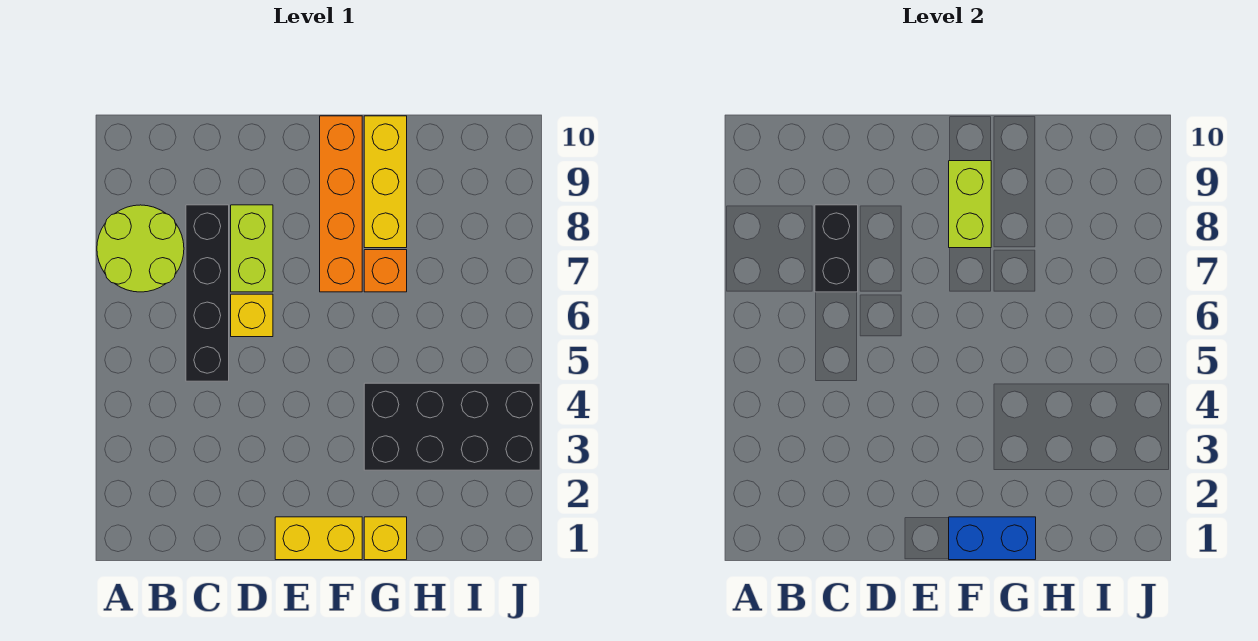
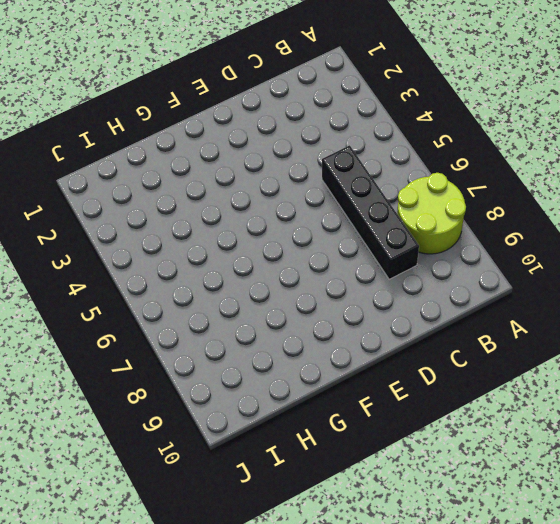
none -> yellow 1x1 brick [231,294,273,337]
none -> lime 1x2 brick [231,205,273,292]
none -> yellow 1x2 brick [275,517,362,560]

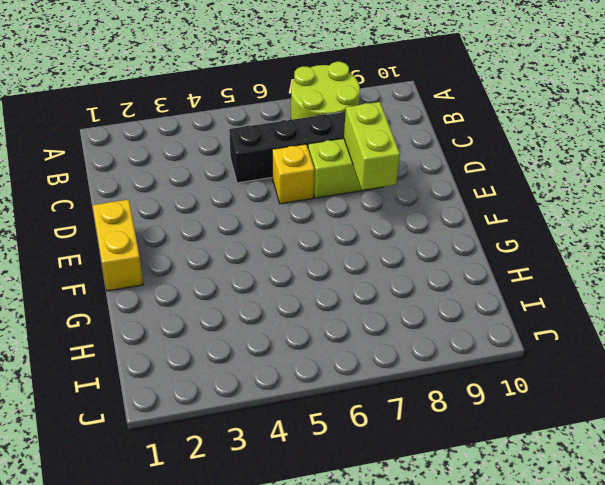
lime 1x2 brick [344,102,400,190] -> lime 1x2 brick turned to [949,161,991,248]
none -> orange 1x4 brick [320,116,362,292]
none -> yellow 1x1 brick [364,517,407,560]
none -> black 2x4 brick [364,383,540,470]

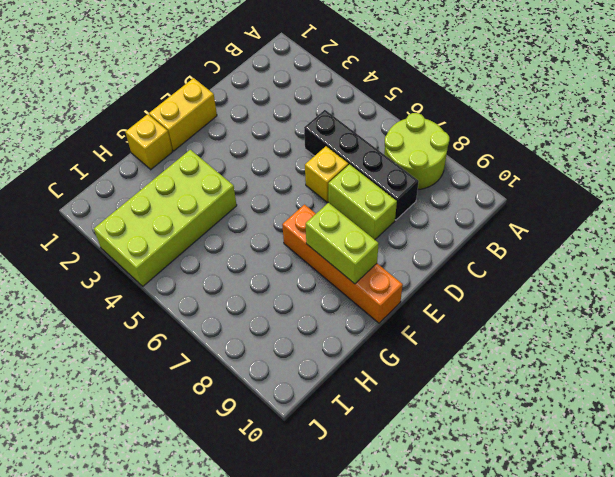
lime 2x4 brick [94,150,237,286] -> black 2x4 brick [364,383,540,470]
none -> orange 1x1 brick [364,250,407,292]
none -> yellow 1x3 brick [364,116,407,248]
none -> black 1x2 brick [815,205,858,292]

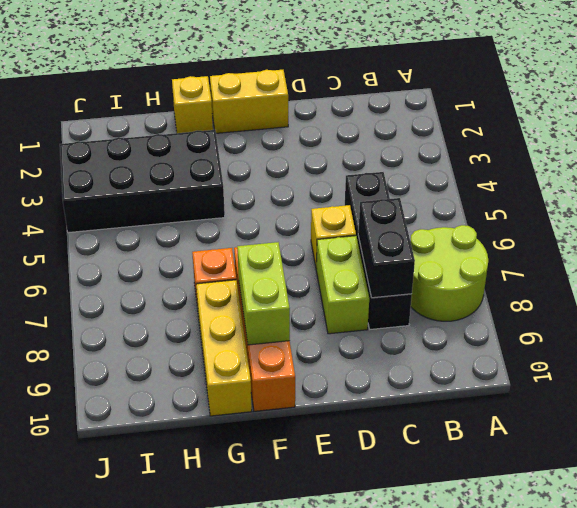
none -> blue 1x2 brick [949,517,1036,560]

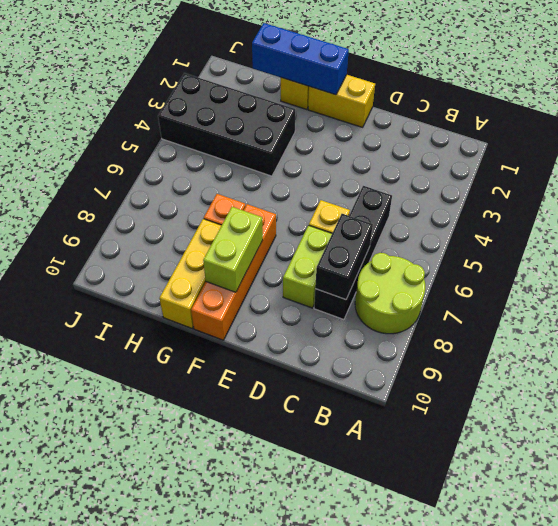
blue 1x3 brick [252,23,349,95] -> blue 1x2 brick [949,517,1036,560]

